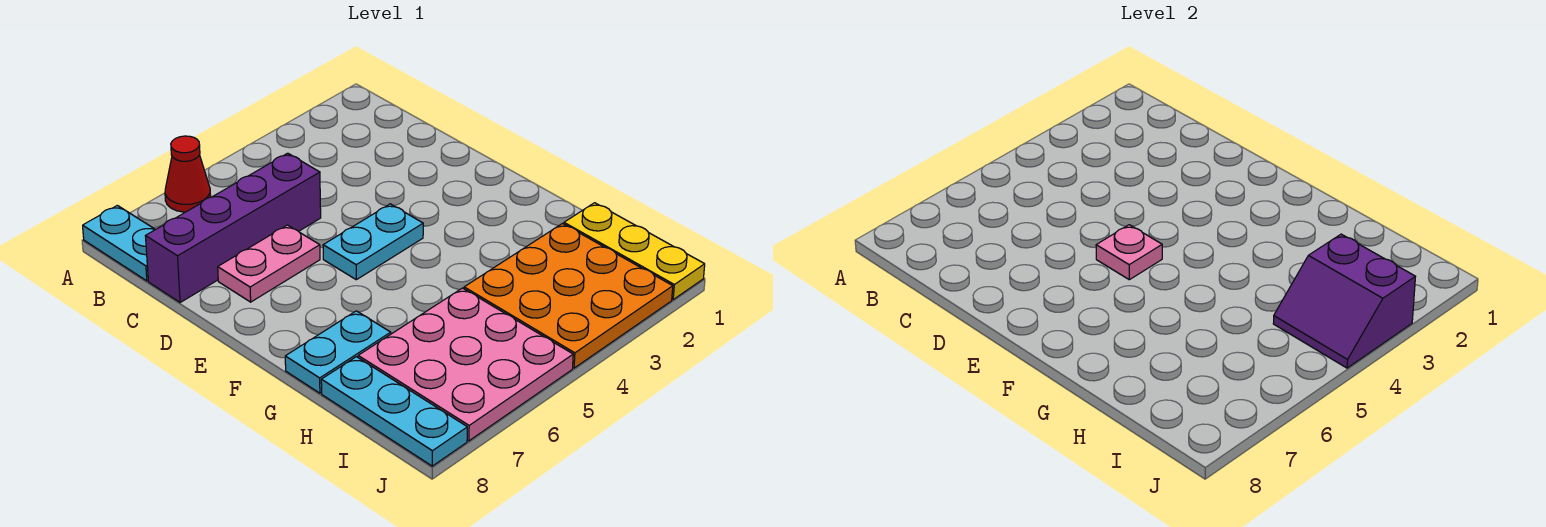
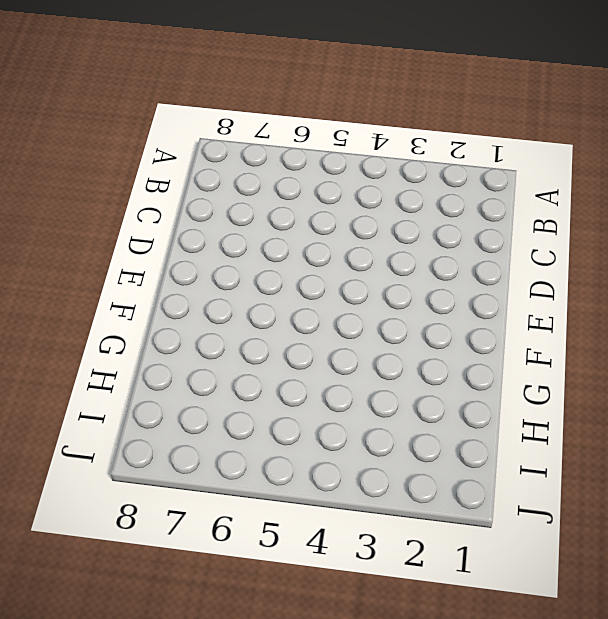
none -> red 1x1 cone [165,136,211,212]
none -> cyan 1x2 plate [83,205,155,281]
none -> purple 1x4 brick [146,153,321,303]

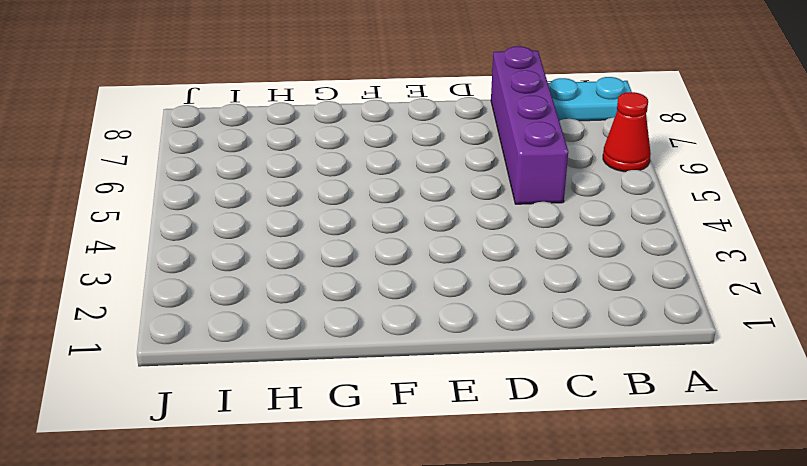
none -> pink 1x2 plate [218,225,320,302]
none -> cyan 1x2 plate [323,204,423,280]
none -> cyan 1x2 plate [285,311,391,393]

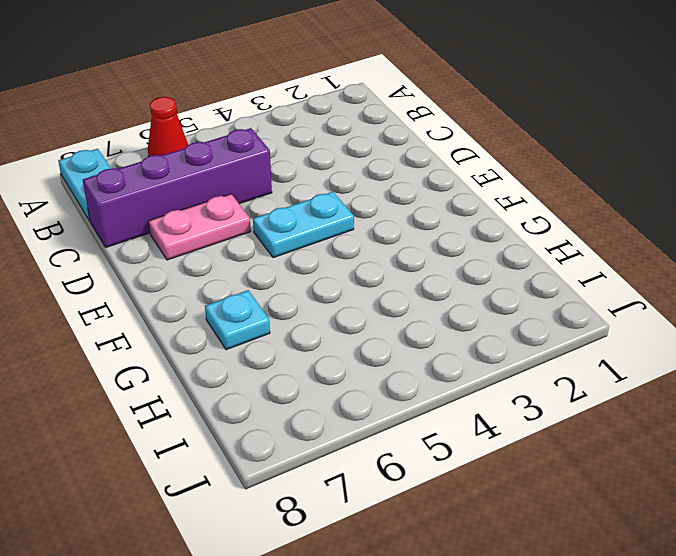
cyan 1x1 plate [205,290,270,350] -> cyan 1x2 plate [285,311,391,393]
none -> yellow 1x3 plate [564,203,705,299]
none -> orange 3x3 plate [464,224,673,368]
none -> pink 3x3 plate [358,288,573,441]

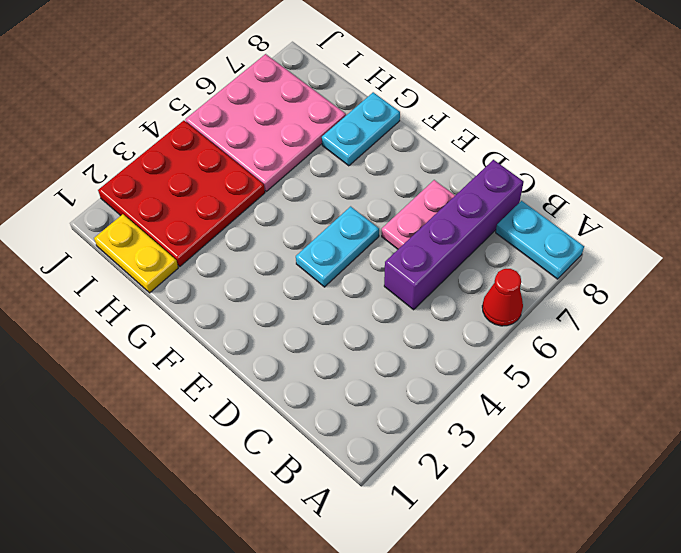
yellow 1x2 plate [94,214,178,293] -> yellow 1x3 plate [564,203,705,299]
red 3x3 plate [98,121,265,266] -> orange 3x3 plate [464,224,673,368]
none -> cyan 1x3 plate [321,357,467,466]
none -> pink 1x1 plate [1096,225,1162,280]
none -> purple 2x2 slope [1273,234,1415,368]

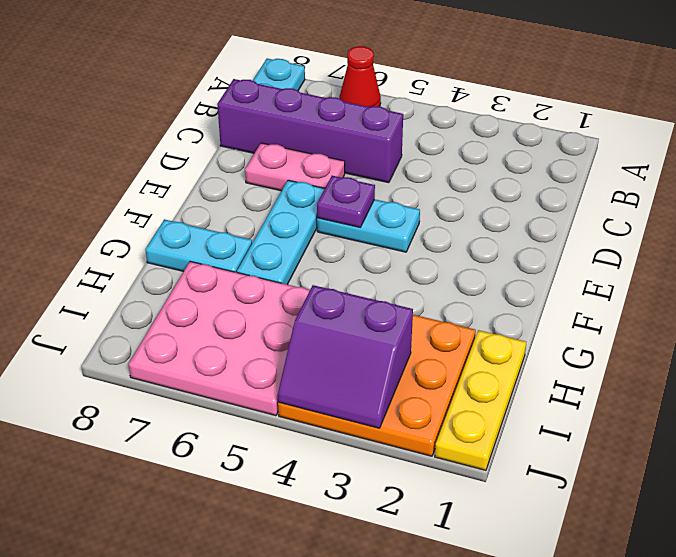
purple 1x1 plate [317,176,375,227] -> pink 1x1 plate [1096,225,1162,280]
cyan 1x3 plate [237,180,325,285] -> cyan 1x3 plate moved to [321,357,467,466]
purple 2x2 slope [278,285,413,428] -> purple 2x2 slope turned to [1273,234,1415,368]

